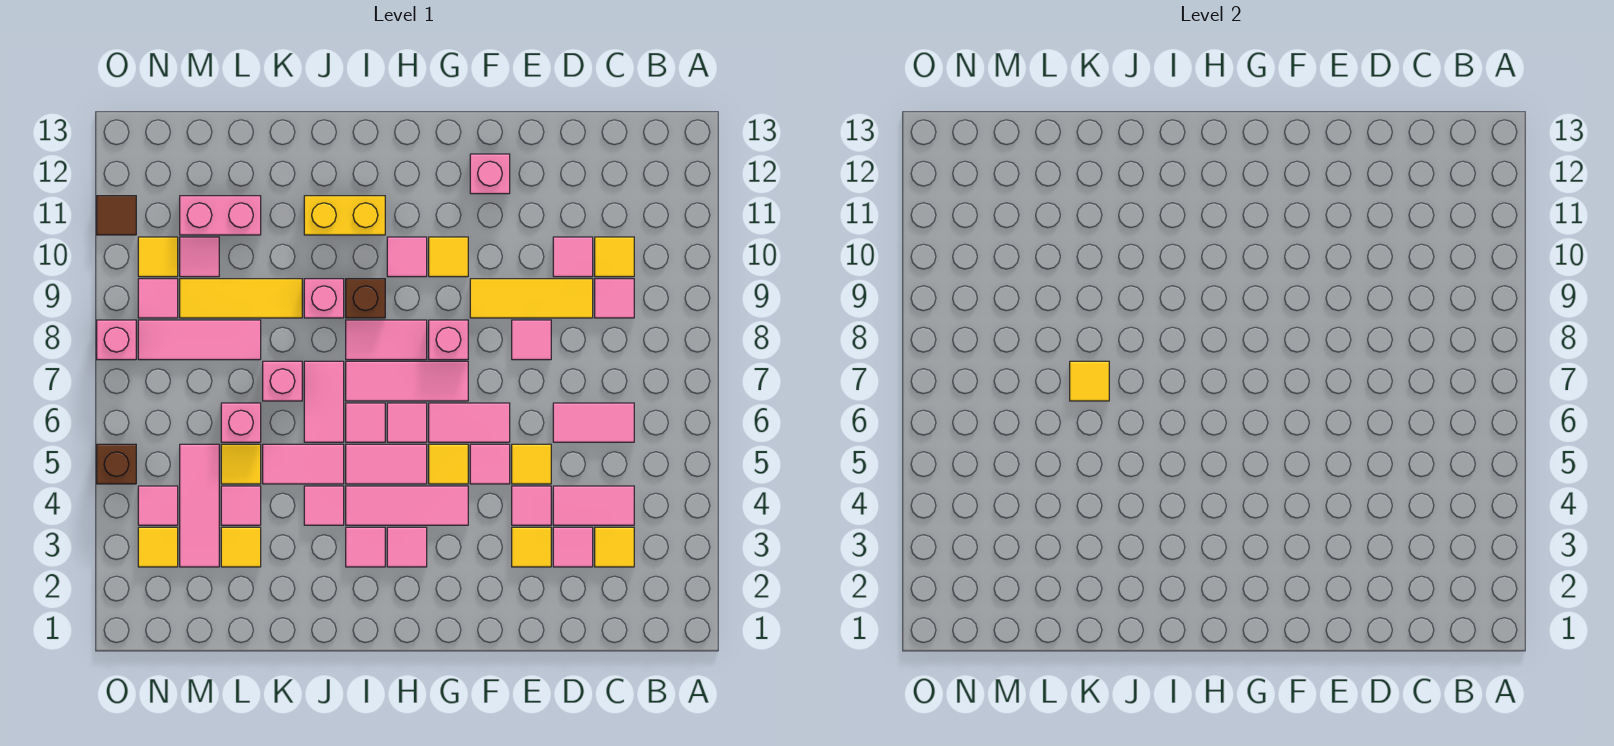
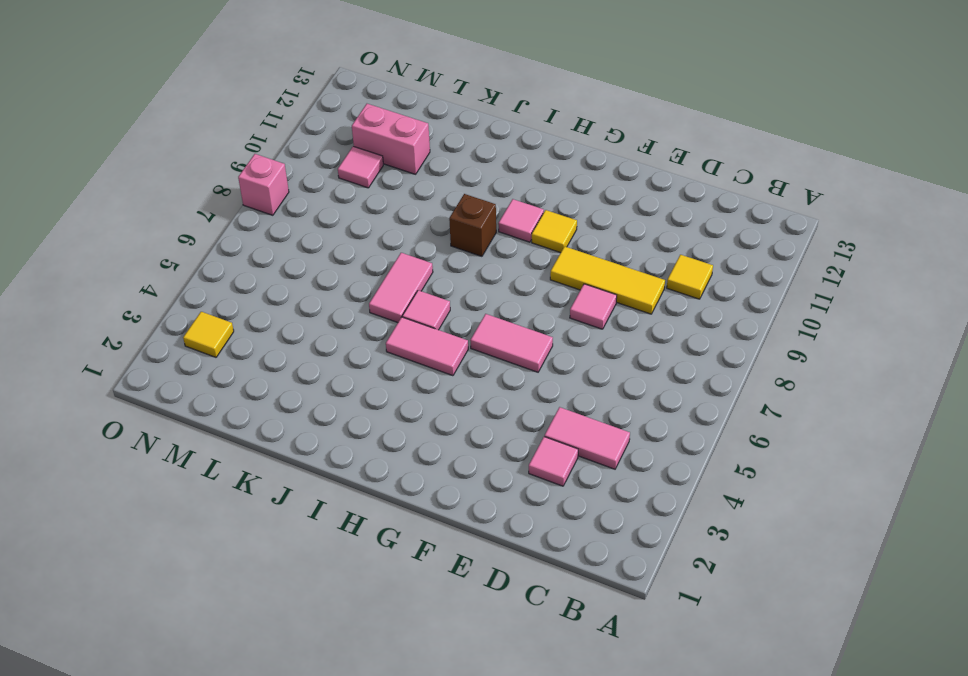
none -> yellow 1x1 tile [595,527,634,567]
none -> pink 1x2 tile [553,403,634,442]
none -> pink 1x1 tile [595,279,634,318]
none -> pink 1x1 tile [553,237,593,277]

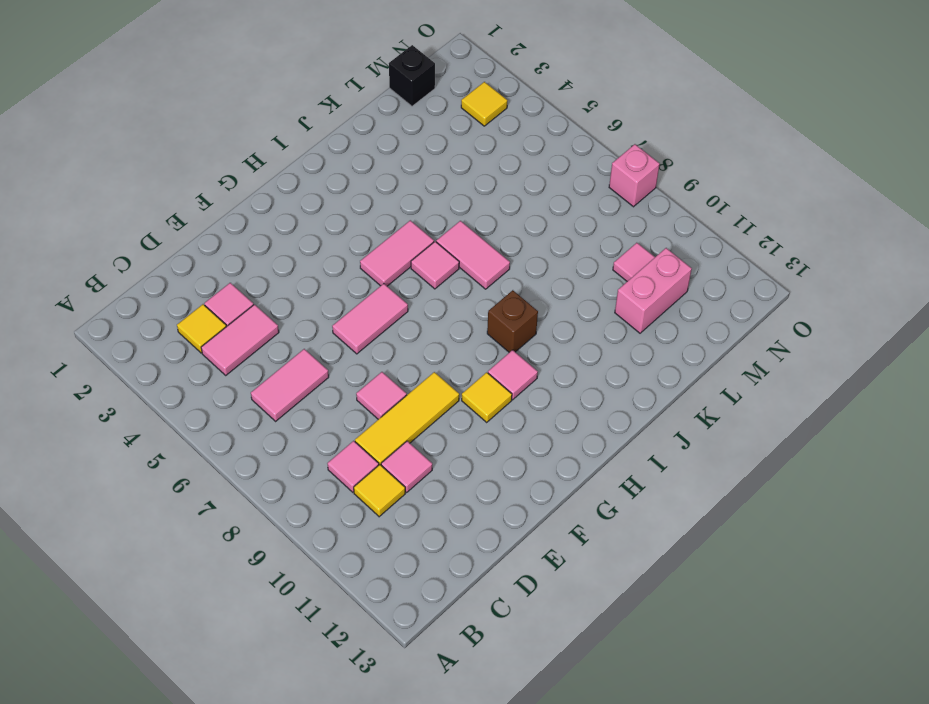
black 1x1 brick [389,45,435,106] -> none
none -> yellow 1x1 tile [512,527,551,567]
none -> pink 1x1 tile [512,486,551,525]
none -> yellow 1x1 tile [512,444,551,484]
none -> pink 1x1 tile [470,444,510,484]

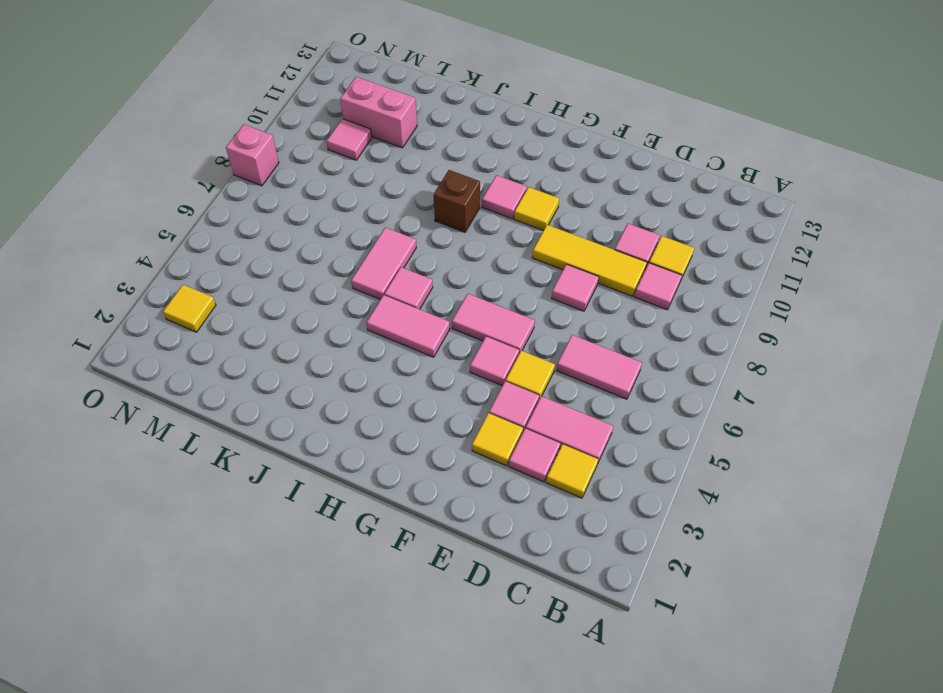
none -> pink 1x1 brick [470,154,510,194]
none -> pink 1x3 tile [346,486,468,525]
none -> yellow 1x1 tile [429,444,468,484]
none -> pink 1x3 tile [346,361,468,401]

